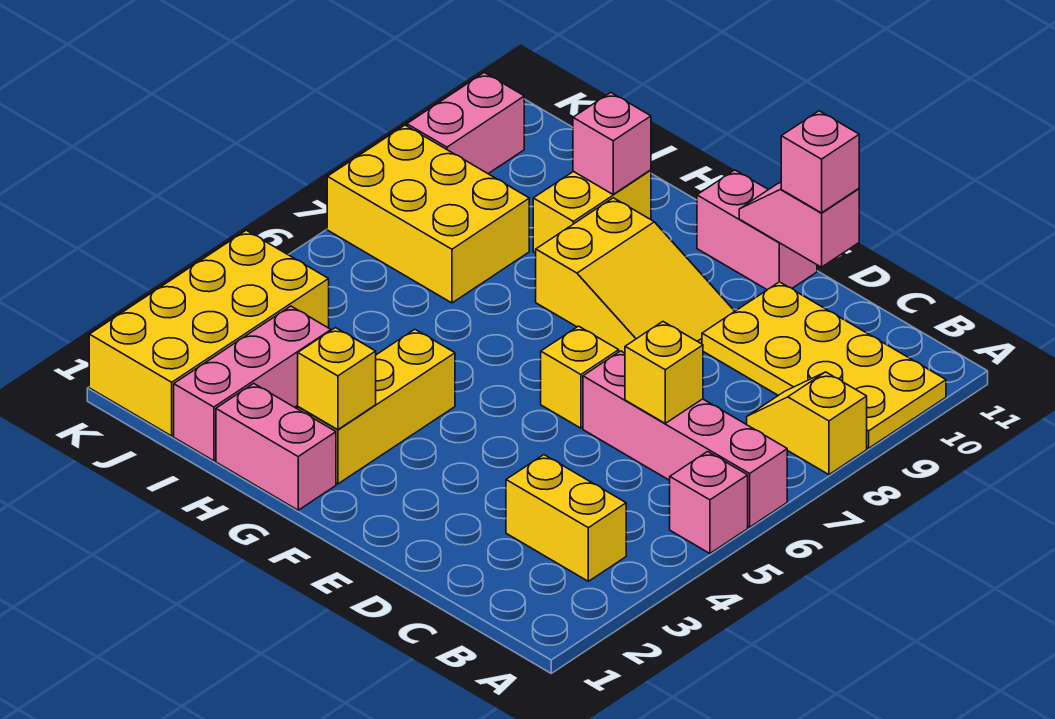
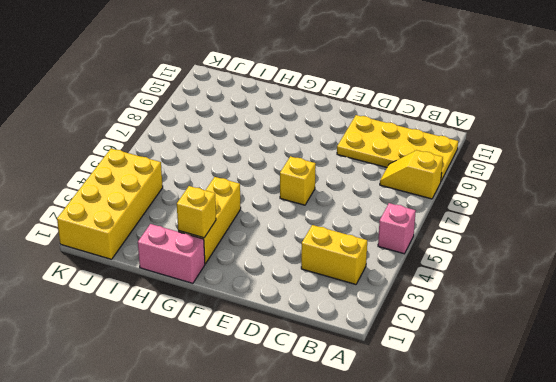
none -> pink 1x4 brick [583,351,787,527]
none -> yellow 2x3 slope [536,198,735,353]
none -> pink 1x2 brick [697,170,817,290]

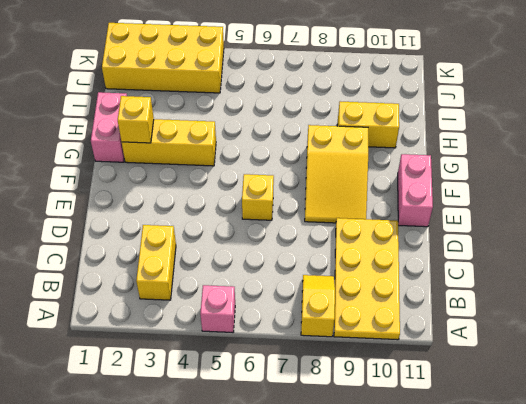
none -> pink 1x4 brick [583,351,787,527]
none -> pink 1x3 brick [174,306,331,461]
none -> yellow 2x3 brick [327,125,529,303]

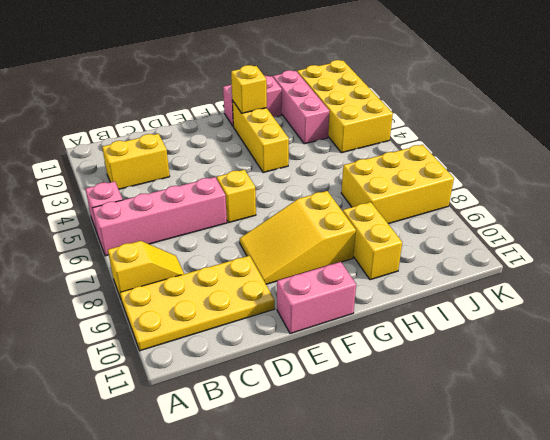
none -> pink 1x2 brick [407,73,524,174]
none -> yellow 1x1 brick [625,322,703,423]
none -> pink 1x2 slope [739,182,859,267]

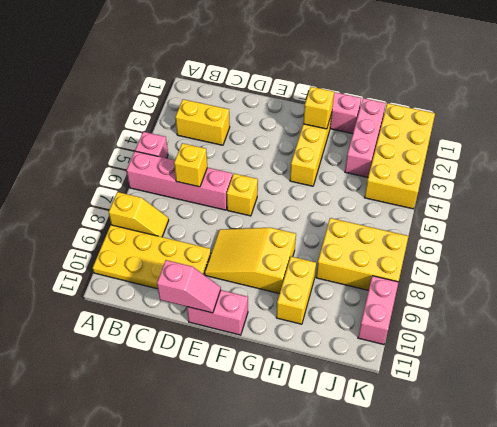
none -> pink 1x1 brick [573,93,651,194]
none -> pink 1x1 brick [781,111,859,213]

